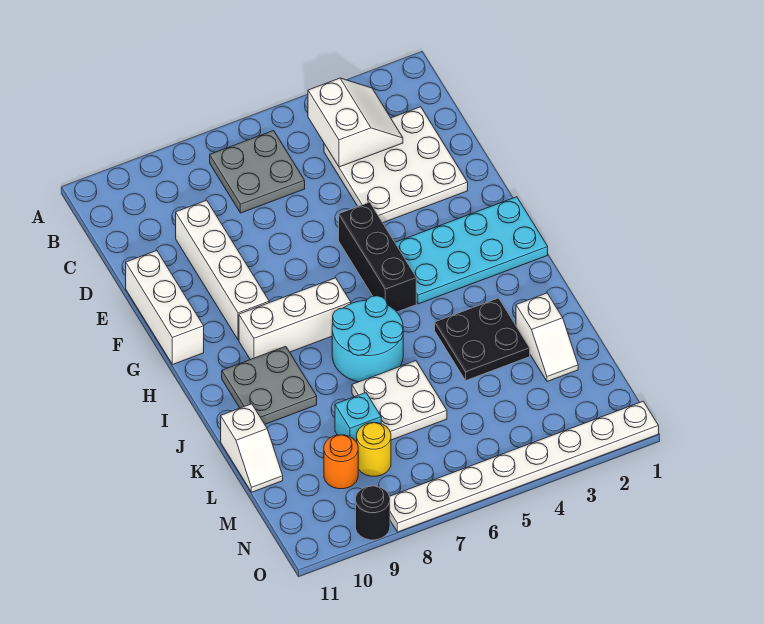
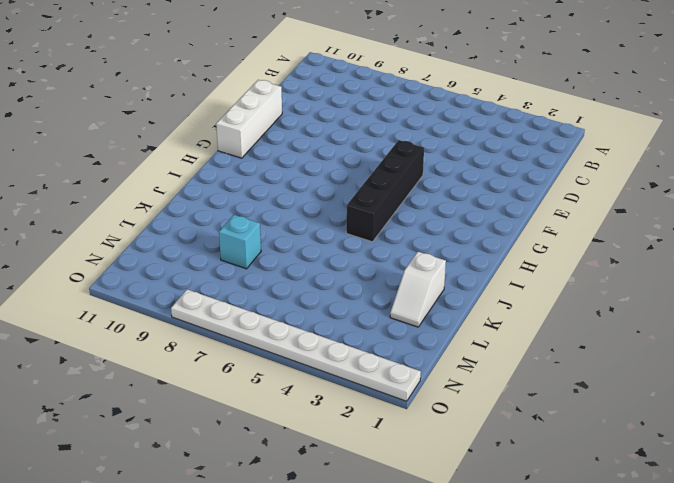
black 1x4 brick [346,140,424,242] -> black 1x3 brick [339,202,416,312]
none -> grey 2x2 plate [210,131,305,213]
none -> white 3x3 plate [324,107,468,223]
none -> white 1x4 brick [176,200,269,340]

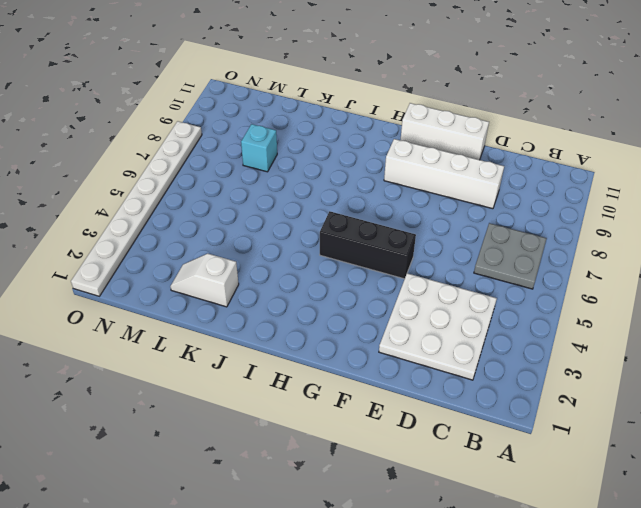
none -> cyan 2x4 plate [395,197,548,304]
none -> white 1x3 brick [239,278,351,360]
none -> cyan 2x2 round brick [332,296,403,382]

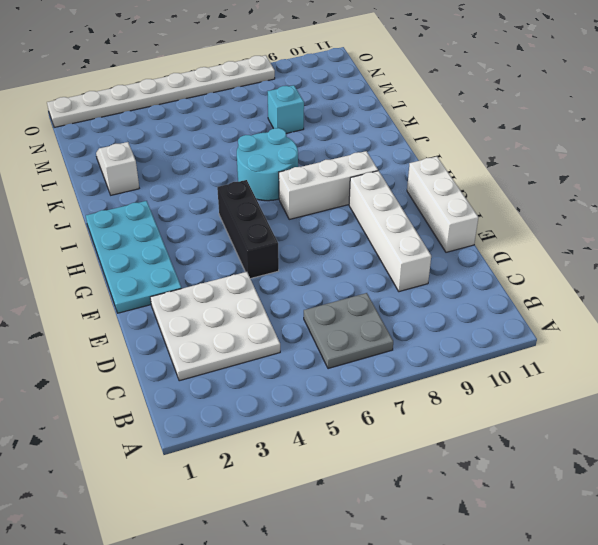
cyan 2x4 plate [86,201,182,313] -> cyan 2x4 plate turned to [395,197,548,304]
none -> grey 2x2 plate [222,346,317,424]
none -> black 2x2 plate [435,298,530,380]
none -> white 2x2 plate [352,361,447,440]

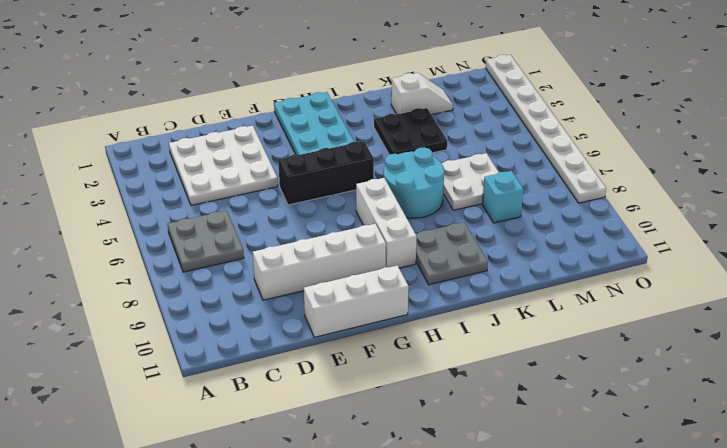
none -> white 1x2 slope [221,404,283,492]
none -> yellow 1x1 round brick [357,423,391,476]
none -> orange 1x1 round brick [324,435,358,489]

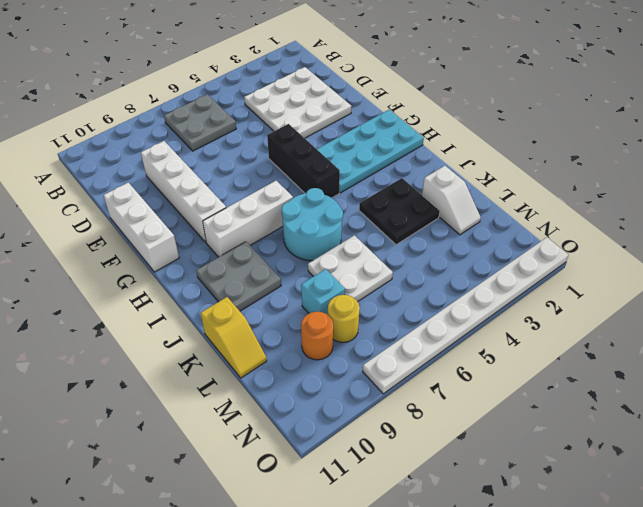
yellow 1x2 slope [201,297,267,378] -> white 1x2 slope [221,404,283,492]
none -> black 1x1 round brick [356,486,390,540]
none -> white 2x2 slope [308,78,403,167]

